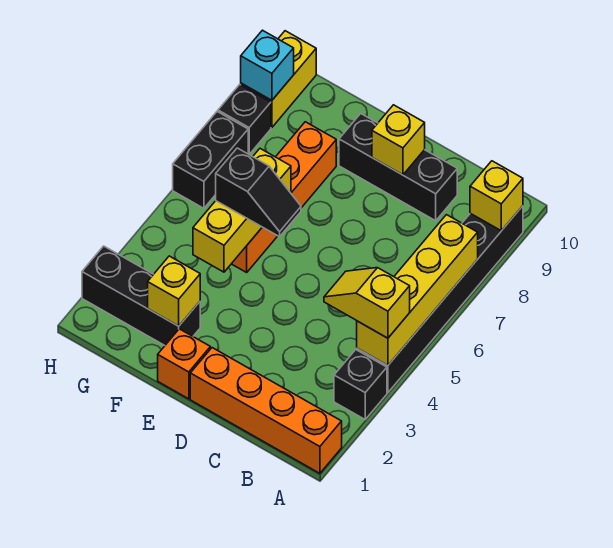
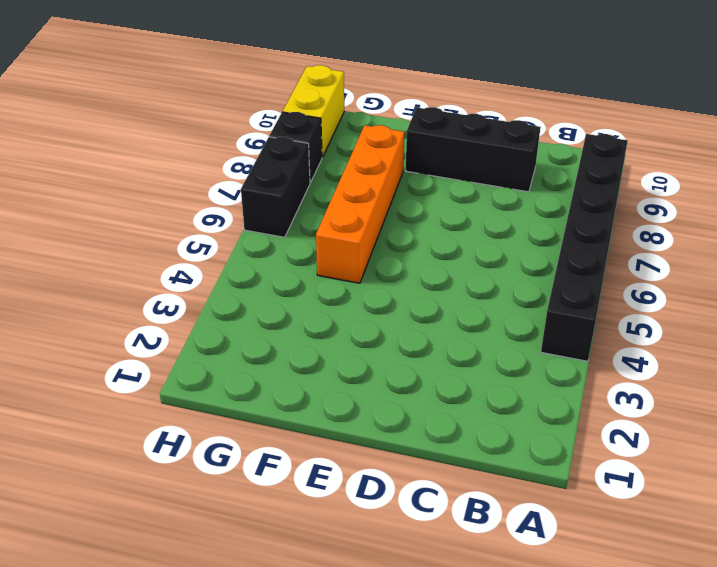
none -> orange 1x4 brick [190,348,342,473]
none -> black 1x1 brick [334,350,387,419]
none -> orange 1x1 brick [158,329,210,399]

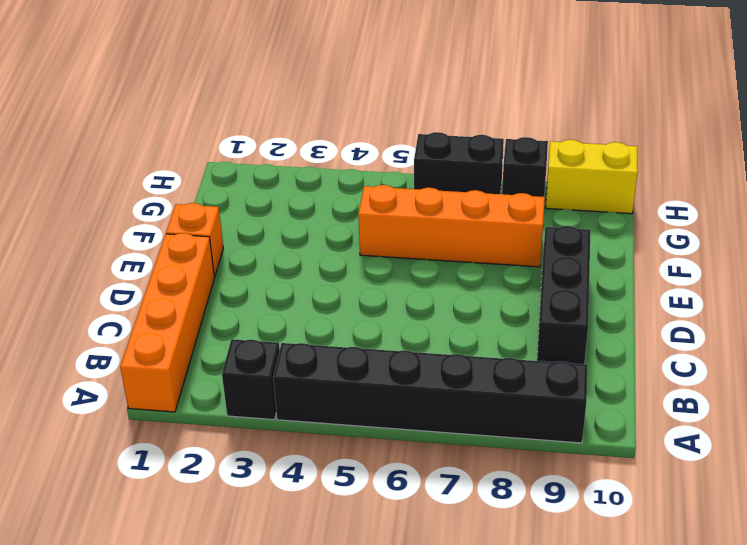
none -> black 1x3 brick [82,246,200,345]
none -> yellow 1x4 brick [357,215,478,365]
none -> yellow 1x1 brick [470,161,523,231]

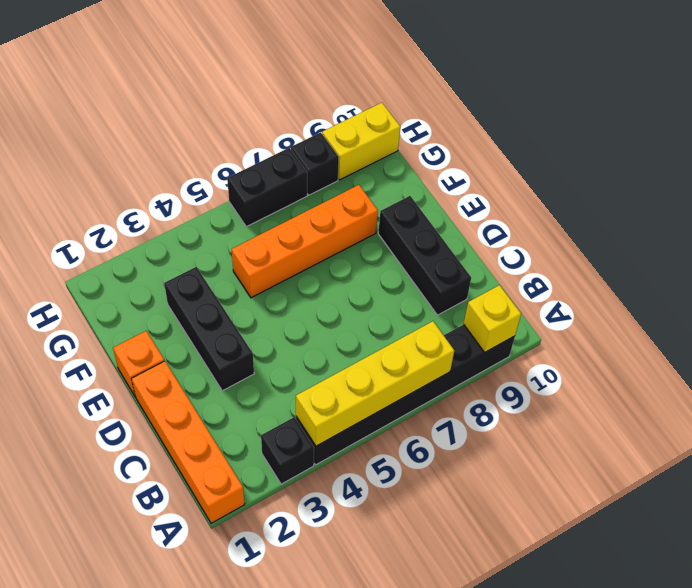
black 1x3 brick [164,267,254,391] -> black 1x3 brick moved to [82,246,200,345]
none -> yellow 1x1 brick [372,105,425,175]
none -> yellow 1x1 brick [148,256,200,326]
none -> yellow 1x3 brick [193,149,291,272]

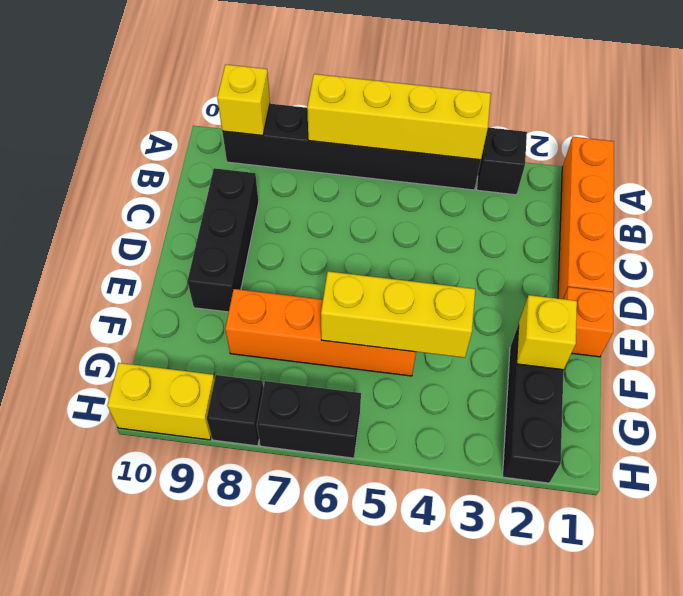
none -> yellow 1x1 brick [372,105,425,175]
none -> cyan 1x1 brick [241,30,294,100]
none -> yellow 1x2 slope [324,268,410,338]

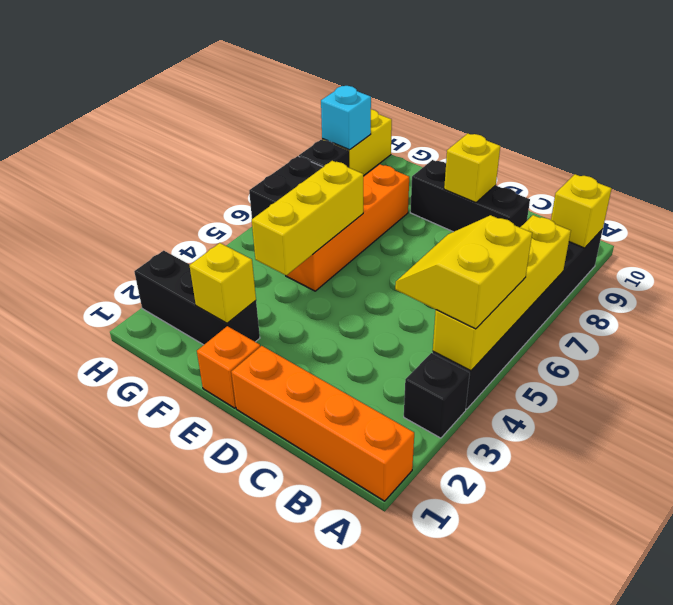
yellow 2x2 slope [395,215,532,329] -> yellow 1x2 slope [324,268,410,338]
none -> black 1x2 slope [216,148,301,237]

